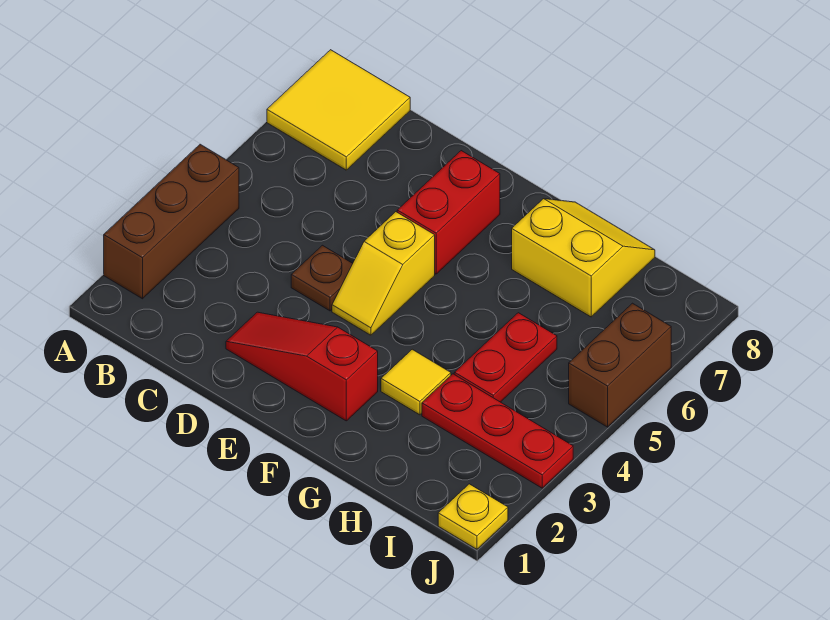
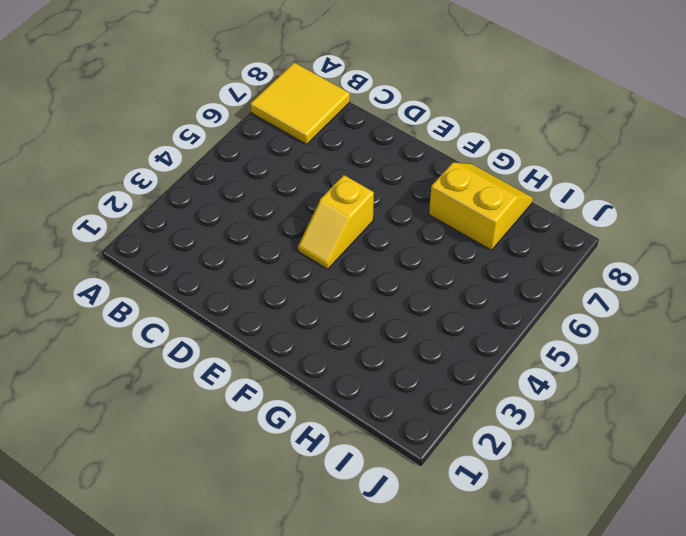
none -> brown 1x3 brick [104,145,239,299]
none -> red 1x3 slope [226,312,378,421]
none -> brown 1x1 plate [291,245,353,311]

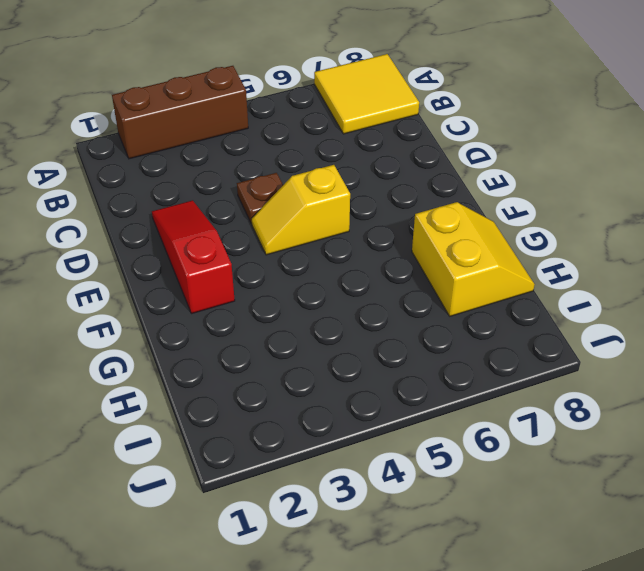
none -> red 1x2 brick [397,151,500,274]
none -> yellow 1x1 tile [381,349,451,415]
none -> red 1x3 plate [422,374,573,488]

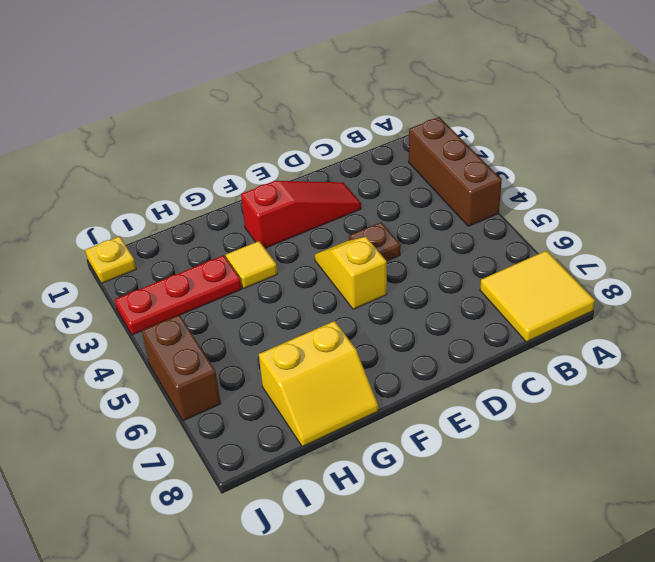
none -> red 1x2 brick [397,151,500,274]
none -> red 1x2 plate [454,313,557,402]

